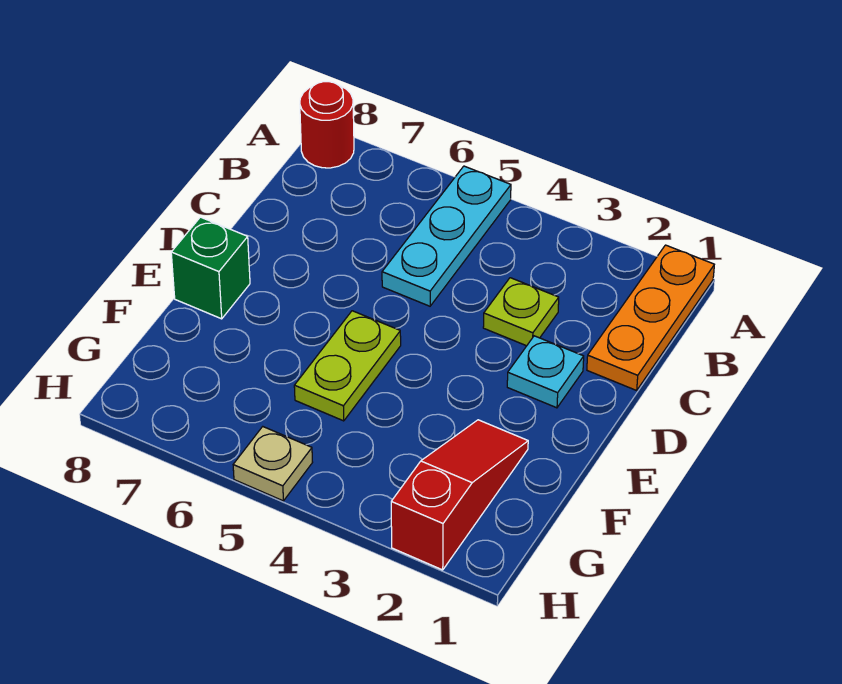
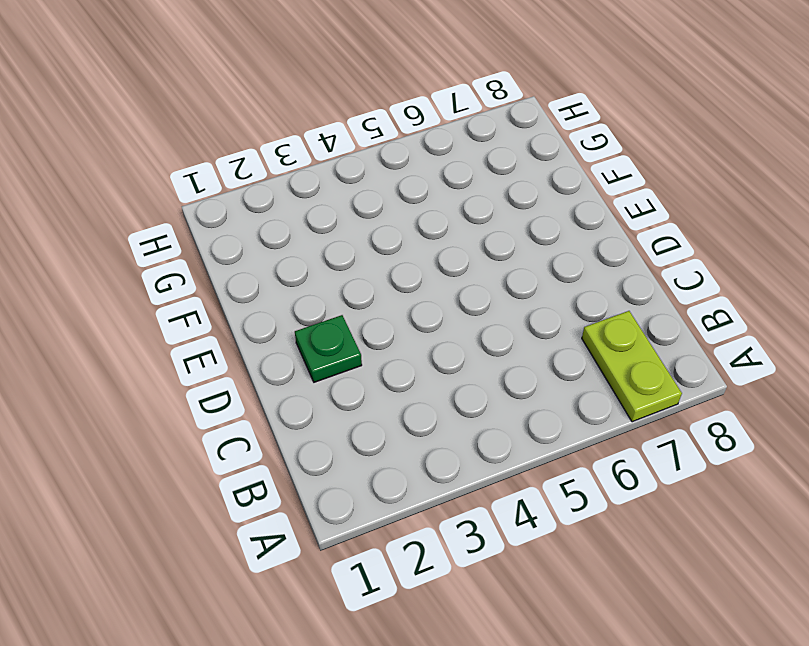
lime 1x2 plate [582,311,682,422] -> lime 1x2 plate moved to [294,311,401,421]
green 1x1 plate [295,315,362,382] -> cyan 1x1 plate [507,336,584,408]
none -> orange 1x3 plate [587,245,714,390]
none -> cyan 1x3 plate [382,166,511,306]

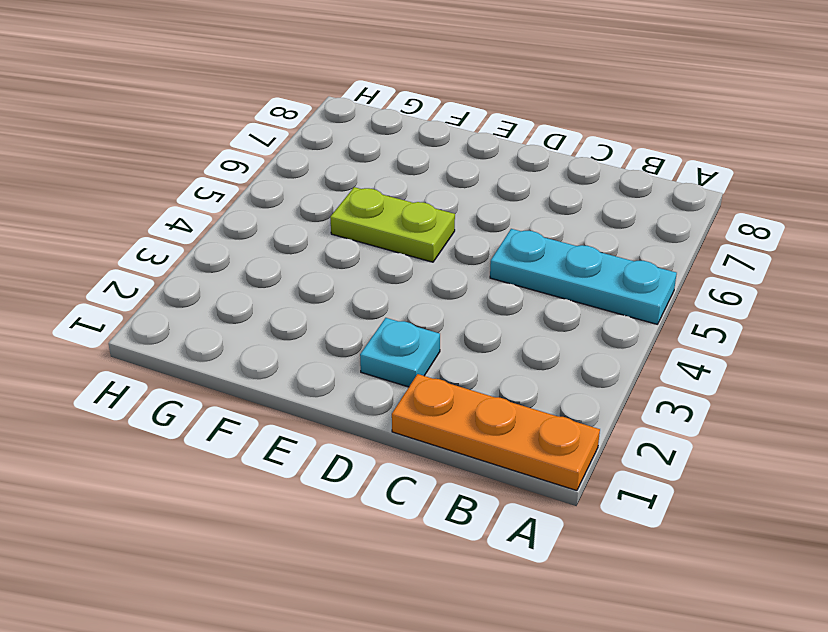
none -> red 1x1 round brick [300,82,354,168]
none -> lime 1x1 plate [483,278,559,346]

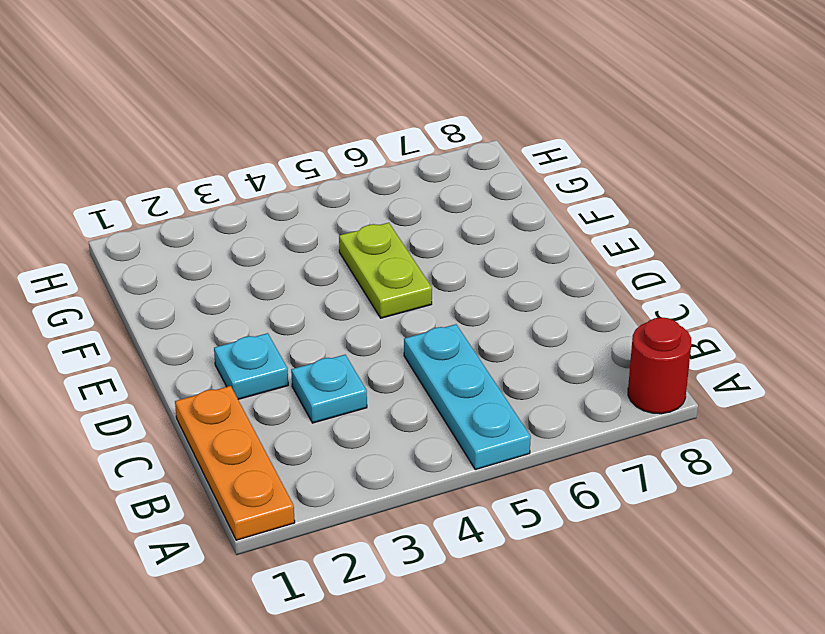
cyan 1x1 plate [291,355,367,423] -> lime 1x1 plate [483,278,559,346]
none -> green 1x1 brick [171,217,250,319]
none -> red 1x3 slope [391,420,528,570]

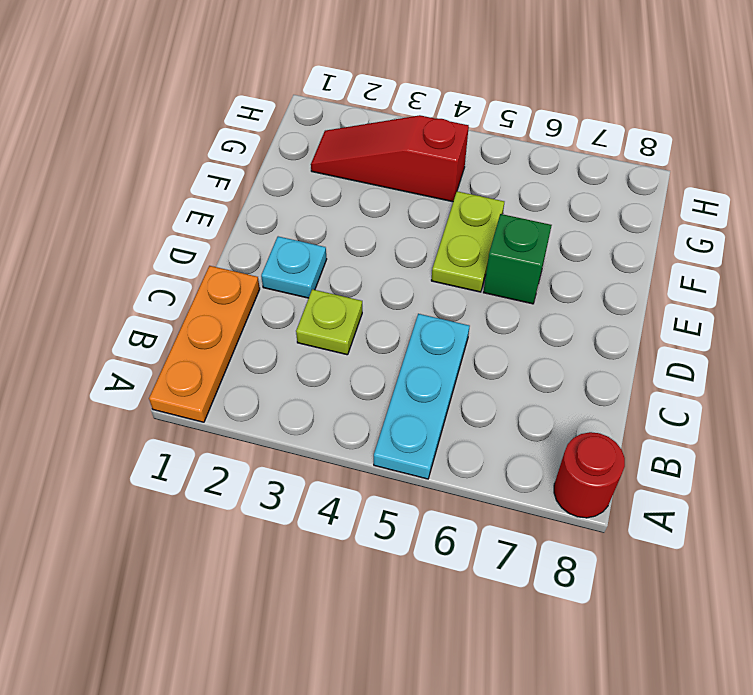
green 1x1 brick [483,214,552,304] -> green 1x1 brick moved to [171,217,250,319]
red 1x3 slope [311,115,469,202] -> red 1x3 slope turned to [391,420,528,570]
none -> tan 1x1 plate [233,427,313,501]

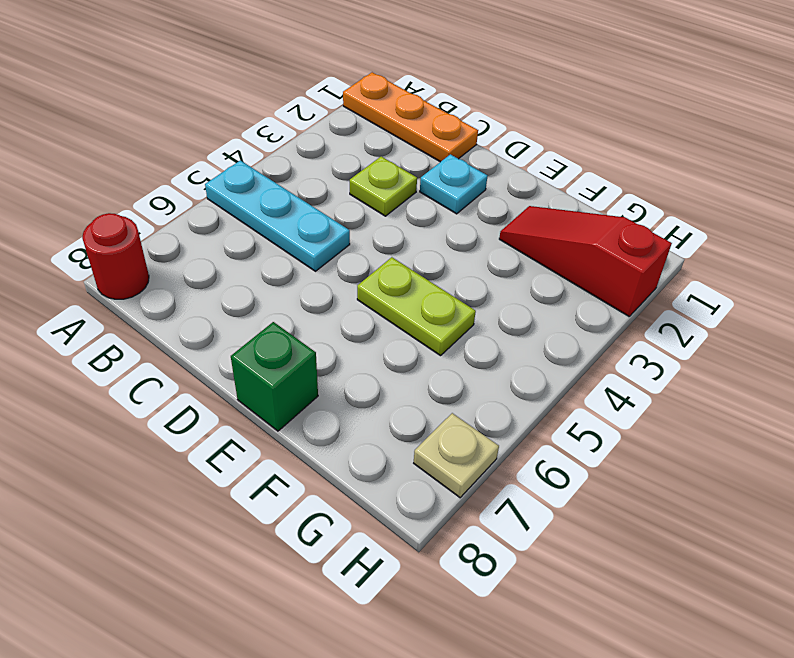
tan 1x1 plate [414,413,499,498] -> tan 1x1 plate moved to [233,427,313,501]

